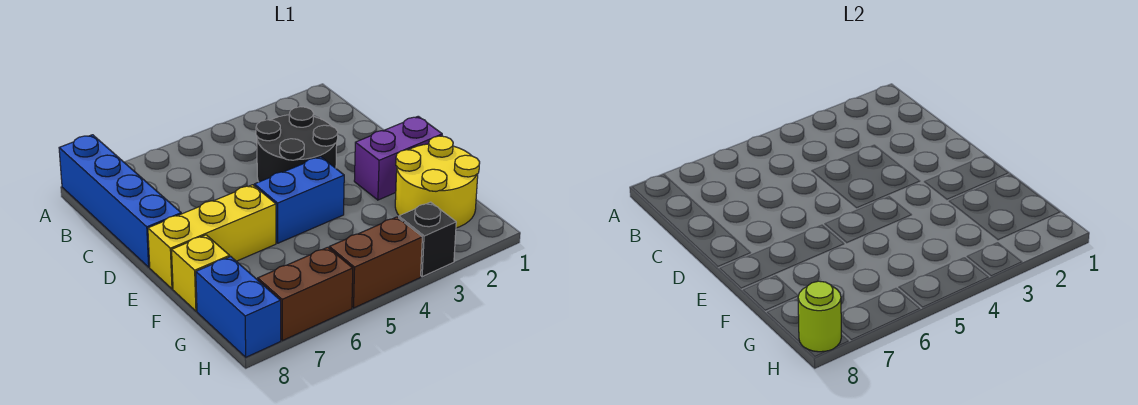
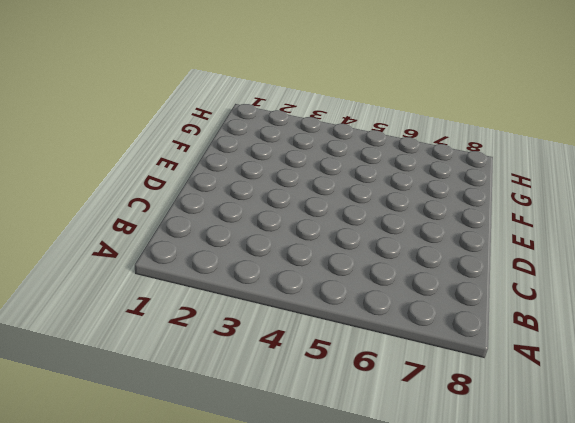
none -> blue 1x4 brick [59,135,181,267]
none -> black 2x2 round brick [256,107,338,182]
none -> purple 1x2 brick [354,116,442,200]

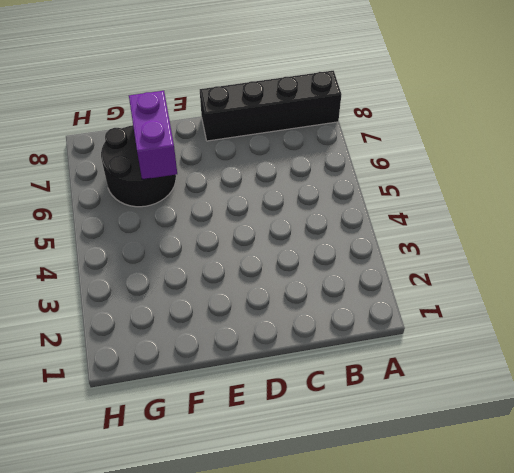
black 1x4 brick [200,71,341,141] -> blue 1x4 brick [59,135,181,267]
black 2x2 round brick [101,125,176,207] -> black 2x2 round brick moved to [256,107,338,182]
purple 1x2 brick [129,91,177,180] -> purple 1x2 brick moved to [354,116,442,200]
none -> blue 1x2 brick [254,157,344,243]
none -> yellow 1x3 brick [148,185,276,289]
none -> yellow 2x2 round brick [395,136,480,228]

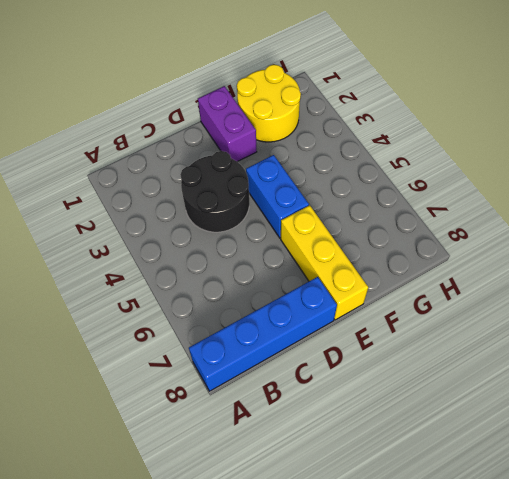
none -> yellow 1x1 brick [172,235,230,311]
none -> blue 1x2 brick [196,257,281,357]
none -> black 1x1 brick [399,202,456,277]

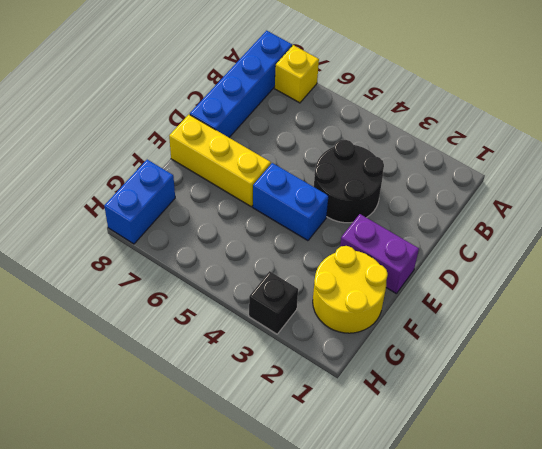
yellow 1x1 brick [275,45,319,103] -> yellow 1x1 brick moved to [172,235,230,311]
none -> brown 1x2 brick [329,217,422,308]
none -> brown 1x2 brick [258,247,353,341]
none -> lime 1x1 round brick [798,281,841,352]

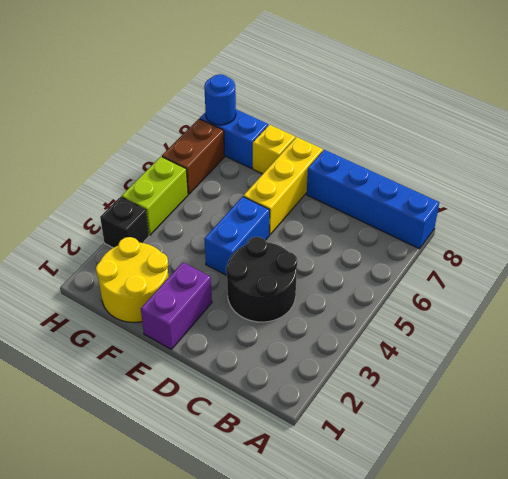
lime 1x2 brick [121,157,188,235] -> brown 1x2 brick [329,217,422,308]
blue 1x1 round brick [204,74,236,125] -> lime 1x1 round brick [798,281,841,352]

